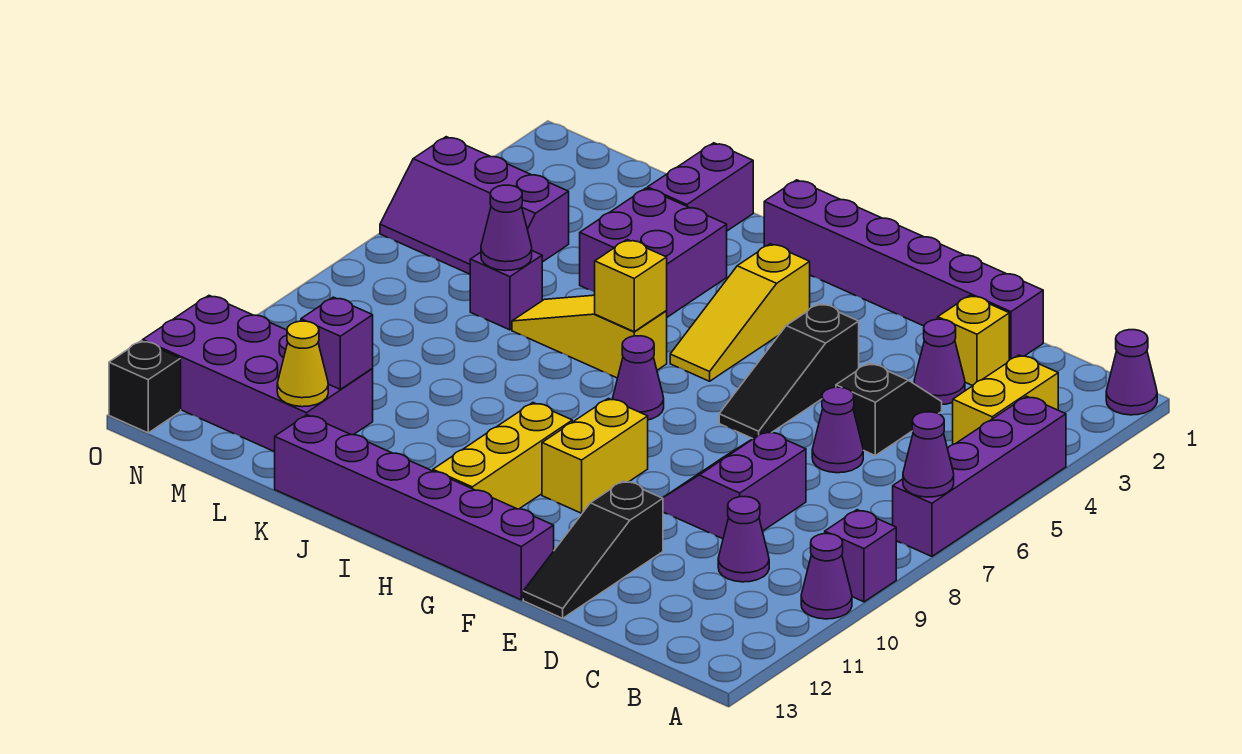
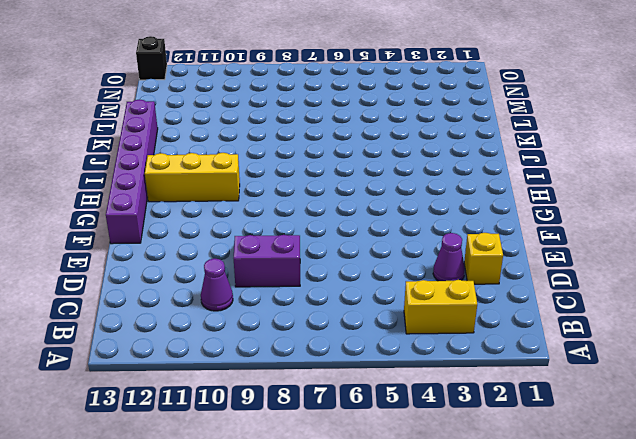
none -> purple 1x1 cone [1106,330,1157,415]
none -> purple 1x4 brick [893,396,1066,556]
none -> purple 1x1 brick [825,510,896,602]
none -> purple 1x1 cone [801,534,852,619]

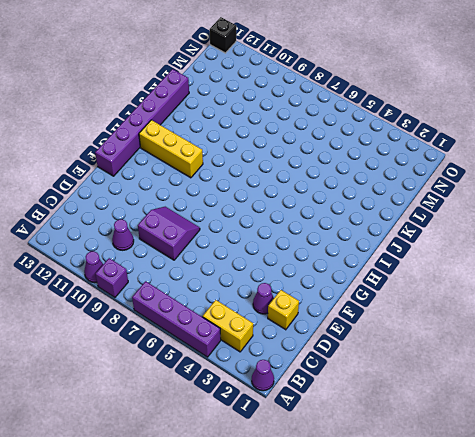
none -> purple 1x6 brick [764,180,1043,360]
none -> black 1x2 slope [836,363,942,455]
none -> purple 1x1 cone [812,387,863,473]
none -> black 1x3 slope [523,481,663,618]

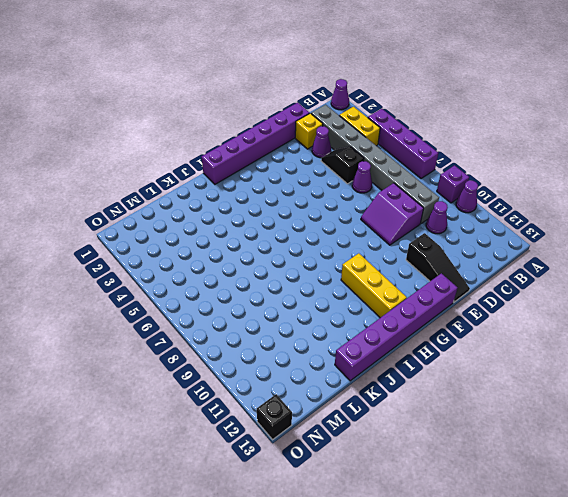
grey 1x8 brick [311,105,439,224] -> none
none -> black 1x3 slope [719,304,859,439]
none -> yellow 1x2 brick [542,398,648,513]
none -> yellow 1x3 slope [670,244,810,381]
none -> purple 1x1 cone [613,336,664,420]

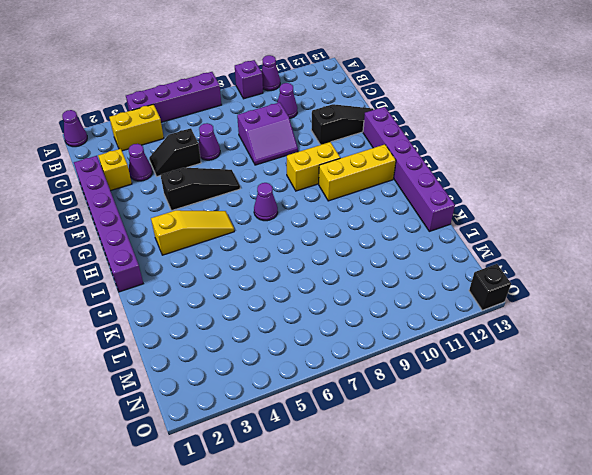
none -> yellow 1x3 slope [512,295,667,378]
none -> purple 2x2 brick [580,188,727,317]
none -> purple 1x2 brick [648,143,753,231]
none -> purple 1x1 brick [470,251,542,330]

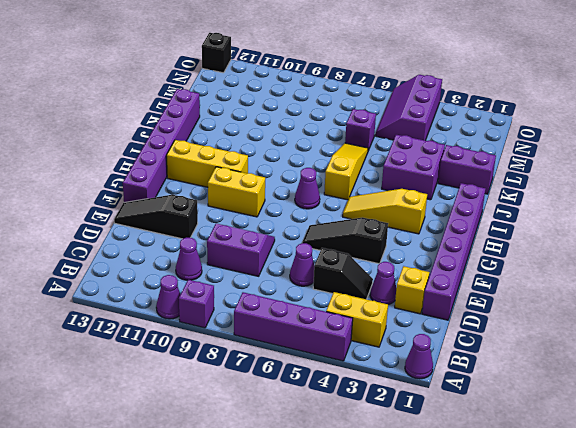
none -> purple 2x4 brick [143,296,373,452]
none -> purple 1x1 cone [903,412,954,497]
none -> yellow 1x1 brick [595,240,667,332]
none -> purple 1x1 cone [481,185,532,271]

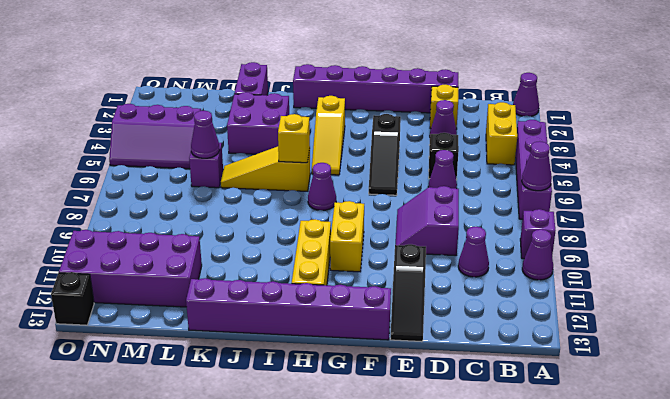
none -> purple 1x1 brick [301,297,373,389]
none -> yellow 1x1 cone [277,321,328,407]

